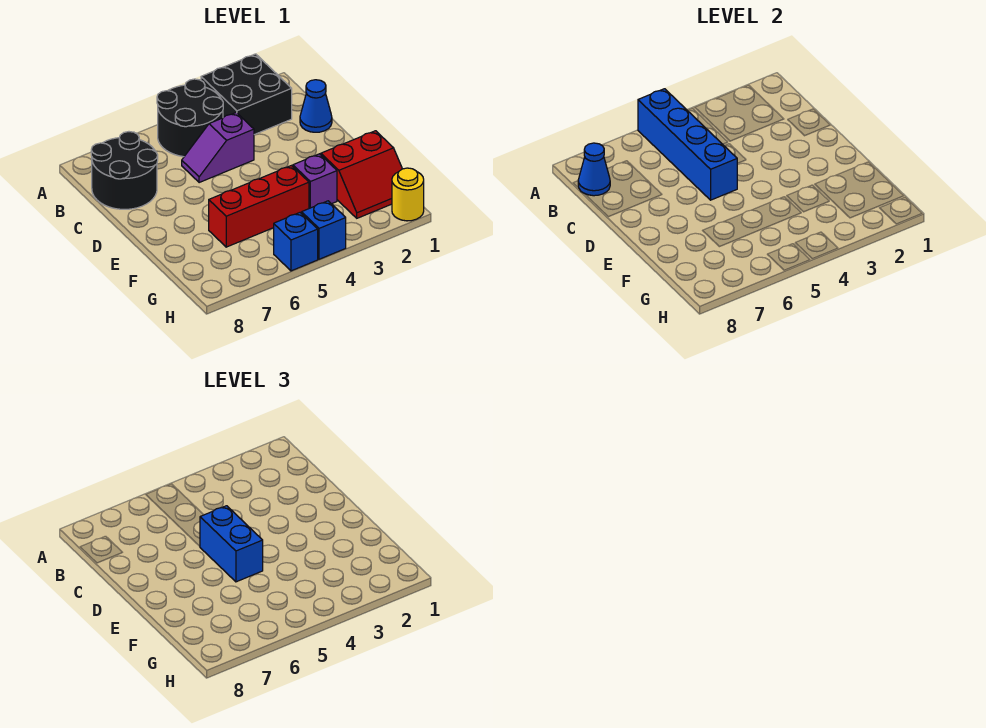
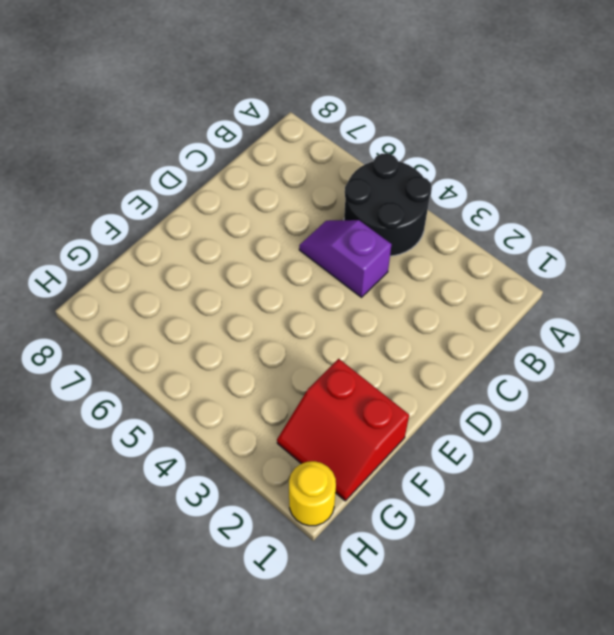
none -> black 2x2 brick [201,54,292,135]
none -> black 2x2 round brick [91,132,158,209]
none -> blue 1x1 cone [300,80,332,132]

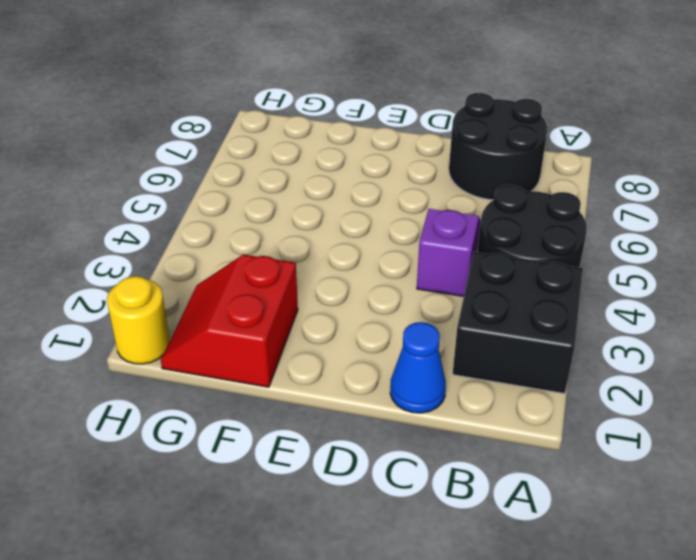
none -> purple 1x1 brick [293,154,337,208]
none -> red 1x3 brick [209,166,309,247]
none -> blue 1x1 brick [302,201,346,259]

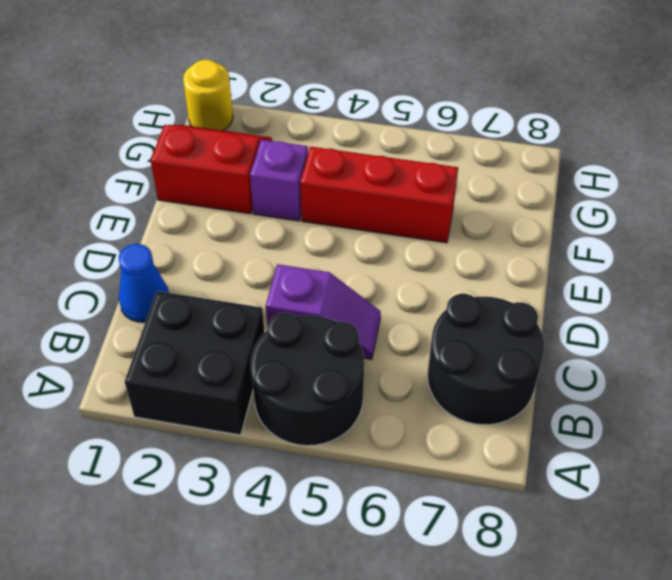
none -> blue 1x1 brick [302,201,346,259]
none -> blue 1x1 brick [274,213,318,271]
none -> blue 1x4 brick [638,89,737,200]

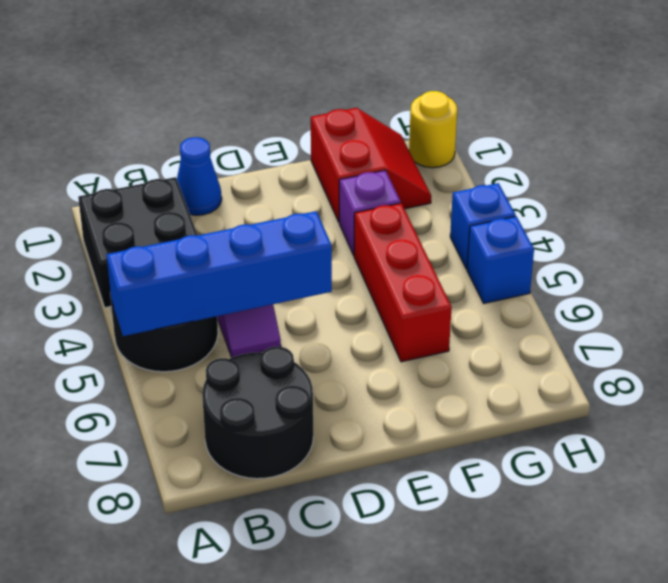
none -> blue 1x1 cone [578,143,610,196]
none -> blue 1x2 brick [200,506,263,582]

